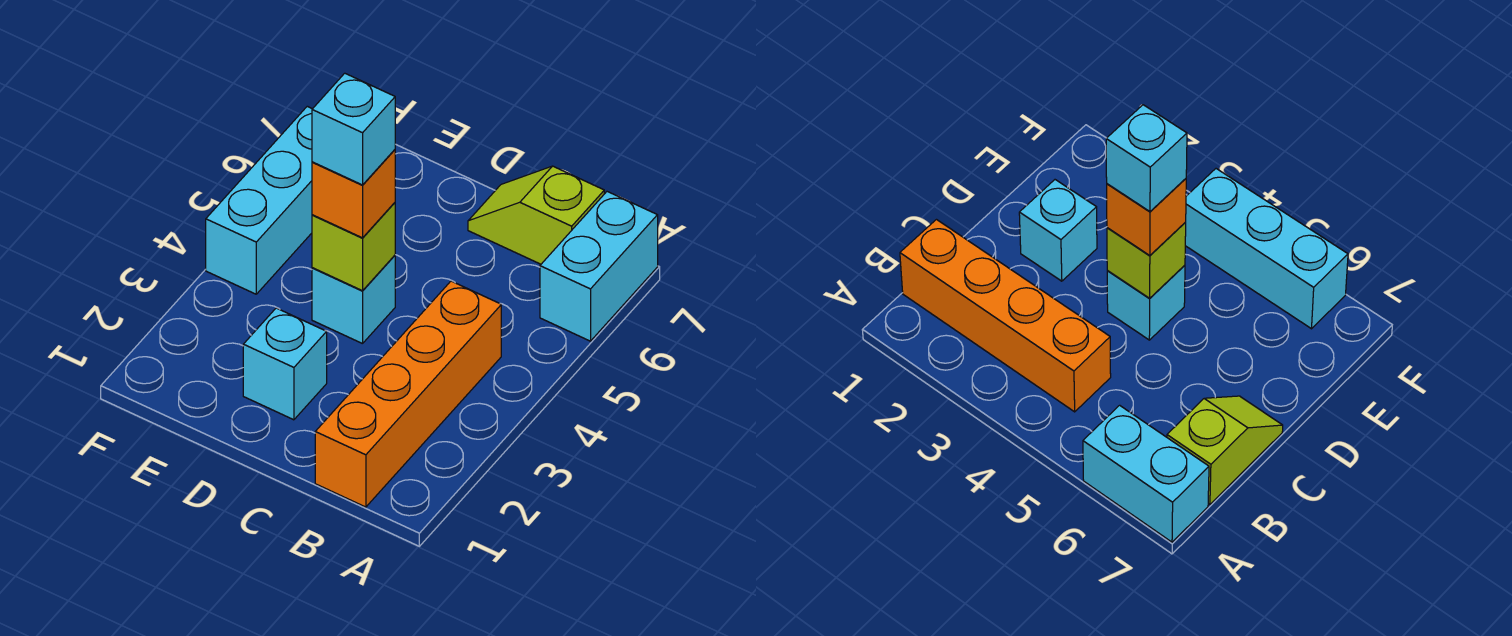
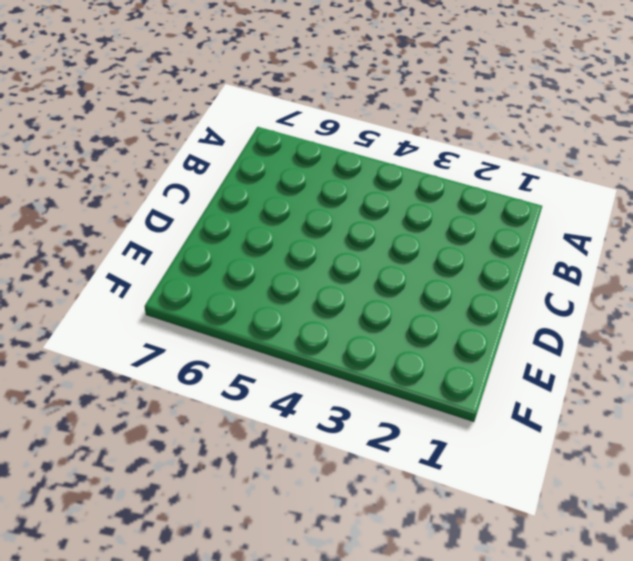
none -> cyan 1x2 brick [540,192,658,341]
none -> orange 1x4 brick [315,281,501,507]

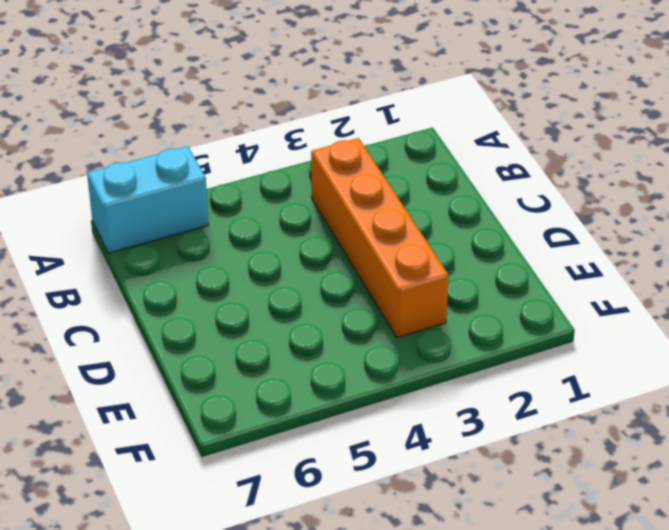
orange 1x4 brick [311,138,449,338] -> orange 1x4 brick turned to [315,281,501,507]
none -> lime 1x2 slope [468,166,604,264]
none -> cyan 1x1 brick [243,308,327,420]

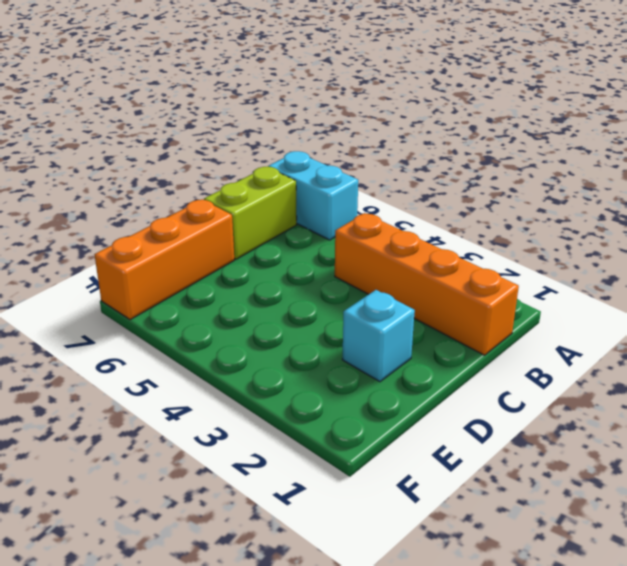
lime 1x2 brick [204,167,297,259] -> lime 1x2 slope [468,166,604,264]
orange 1x3 brick [94,200,234,320] -> none
none -> cyan 1x1 brick [312,255,395,344]
none -> cyan 1x3 brick [206,106,312,294]

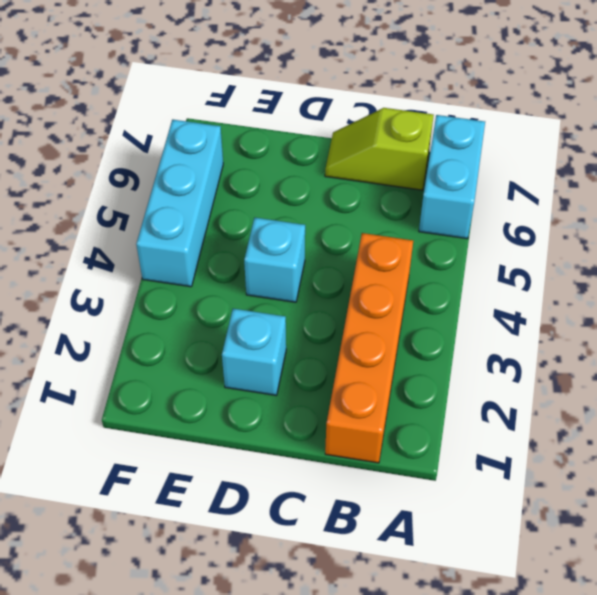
none -> lime 1x1 brick [312,203,395,291]
none -> orange 1x1 brick [312,150,395,238]

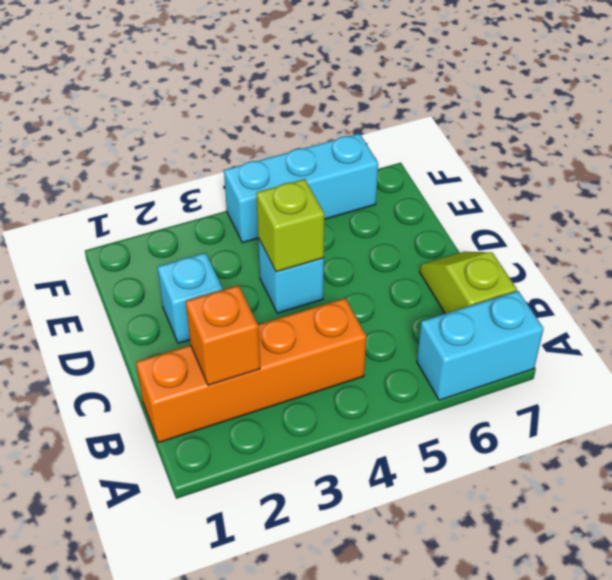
orange 1x1 brick [186,285,260,385] -> orange 1x1 brick moved to [312,150,395,238]
none -> cyan 1x1 brick [312,73,395,185]

